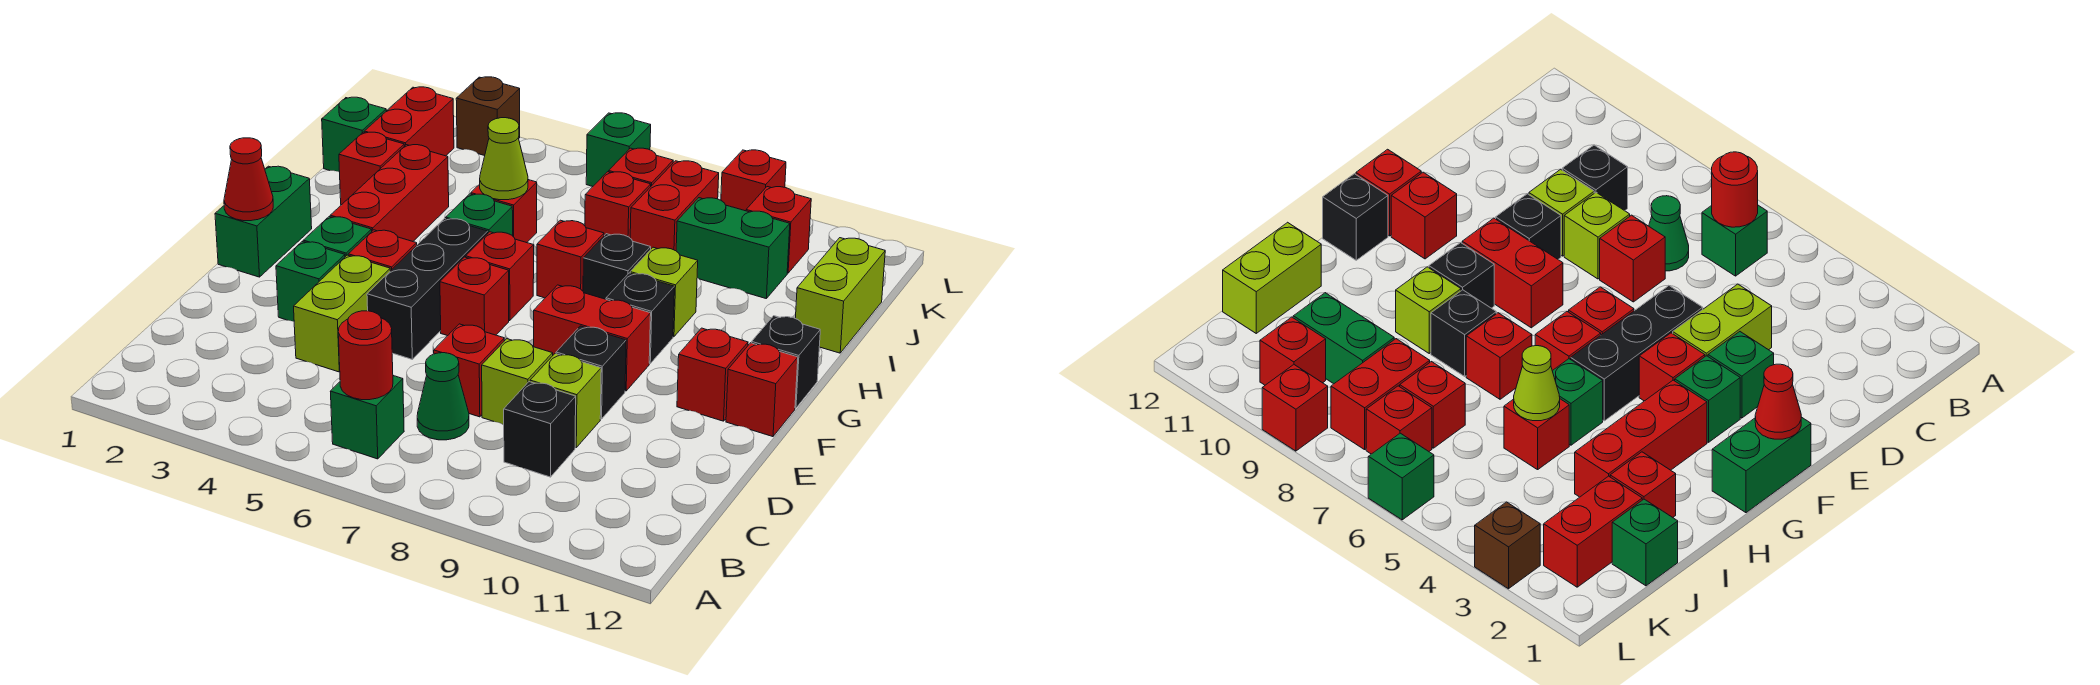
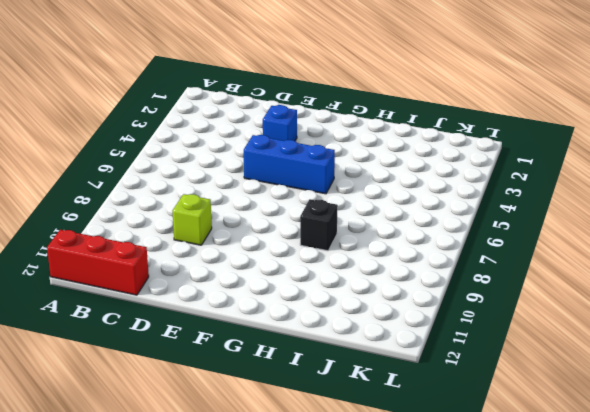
red 1x3 brick [47,230,149,295] -> red 1x3 brick moved to [330,145,449,241]
blue 1x1 brick [263,105,297,141] -> green 1x1 brick [276,242,345,321]
blue 1x3 brick [244,135,335,194] -> black 1x3 brick [367,218,488,359]
none -> green 1x1 brick [330,376,404,459]
none -> green 1x1 cone [417,353,469,440]
none -> black 1x1 brick [504,382,576,477]
none -> lime 1x2 brick [294,255,390,372]

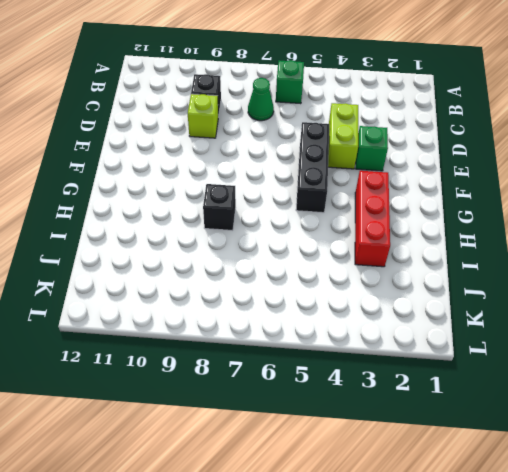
none -> red 1x1 brick [434,324,504,417]
none -> lime 1x1 brick [482,339,553,425]
none -> black 1x1 brick [556,326,626,419]
none -> green 1x2 brick [215,166,312,277]

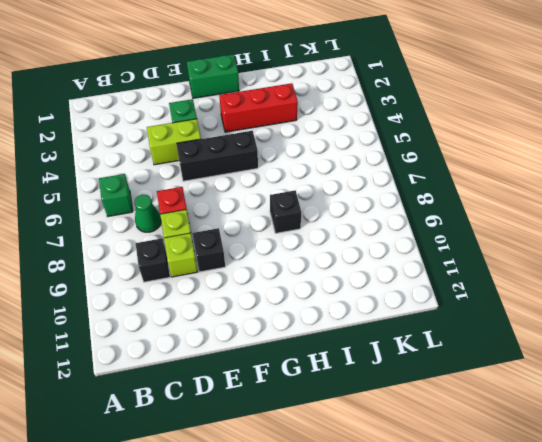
none -> green 1x1 brick [303,217,372,257]
none -> red 1x1 brick [348,230,417,271]
none -> red 1x1 brick [440,257,509,336]
none -> red 1x2 brick [534,285,651,391]

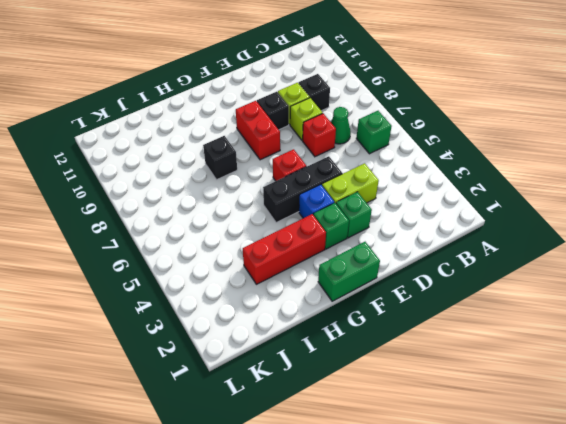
blue 1x1 brick [299,185,334,218] -> red 1x1 brick [348,230,417,271]
none -> red 1x1 brick [677,328,748,421]
none -> red 1x1 brick [726,343,798,437]
none -> red 1x1 brick [466,232,534,321]
none -> black 1x1 brick [606,273,674,363]

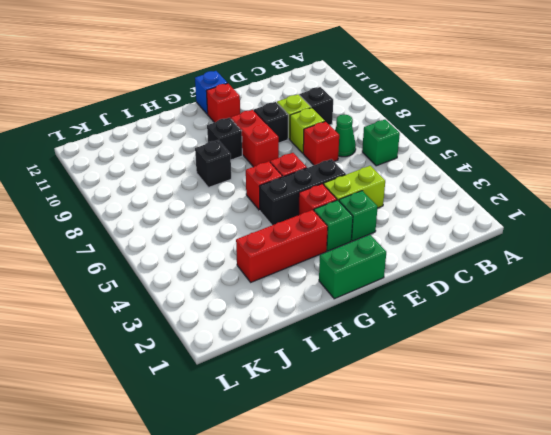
blue 1x1 brick [195,71,227,114] -> red 1x1 brick [726,343,798,437]
none -> black 1x1 brick [752,316,820,408]
none -> green 1x1 brick [446,194,513,236]
none -> red 1x1 brick [537,220,604,298]
none -> lime 1x1 brick [630,247,698,337]

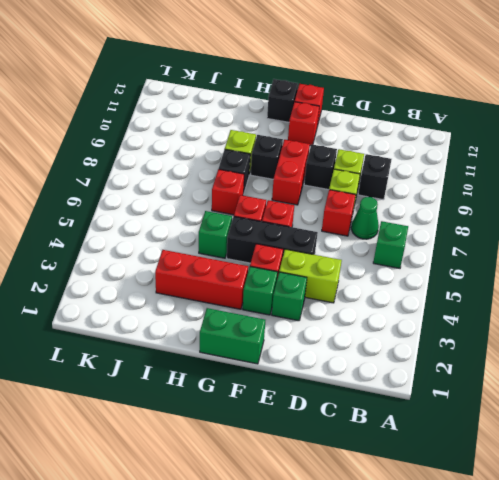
none -> red 1x1 brick [339,132,404,205]
none -> red 1x1 brick [471,180,537,243]
none -> lime 1x2 brick [795,238,885,353]
none -> green 1x1 brick [322,97,386,172]

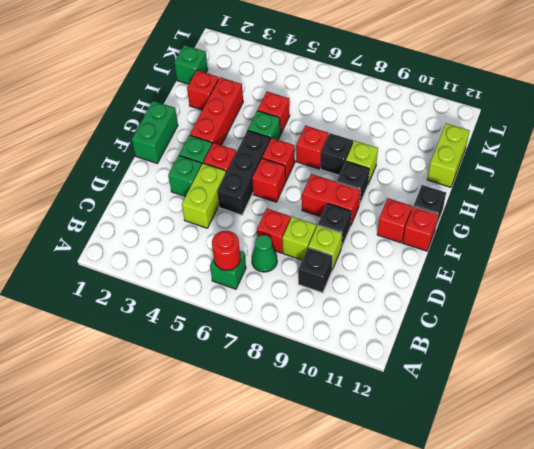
none -> red 1x2 brick [364,87,454,156]
none -> red 1x1 brick [585,172,651,238]
none -> red 1x2 brick [630,161,719,251]
none -> green 1x2 brick [676,198,790,298]

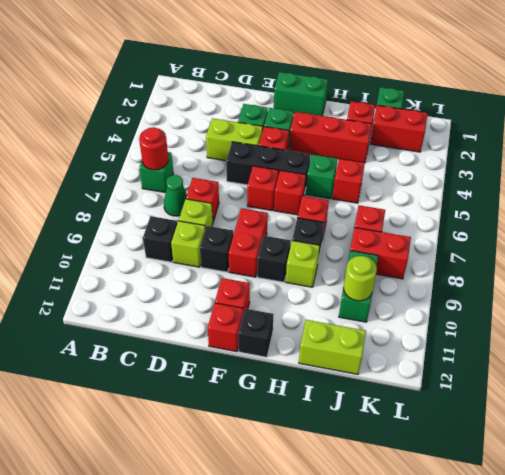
lime 1x1 round brick [344,256,377,301] -> none
none -> red 1x1 brick [609,148,673,186]
none -> red 1x1 brick [746,187,811,273]
none -> brown 1x1 brick [456,77,520,156]
none -> green 1x1 brick [586,113,651,187]

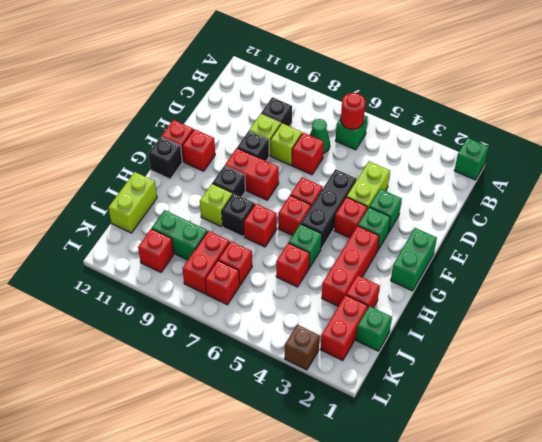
green 1x1 brick [454,138,489,180] -> green 1x1 brick moved to [586,113,651,187]
none -> red 1x1 brick [721,150,786,211]
none -> red 1x1 cone [224,138,273,221]
none -> lime 1x1 cone [480,118,528,200]

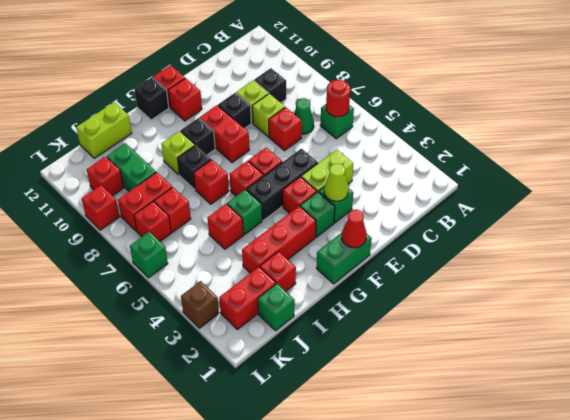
lime 1x1 cone [324,164,348,201] -> lime 1x1 cone moved to [480,118,528,200]

